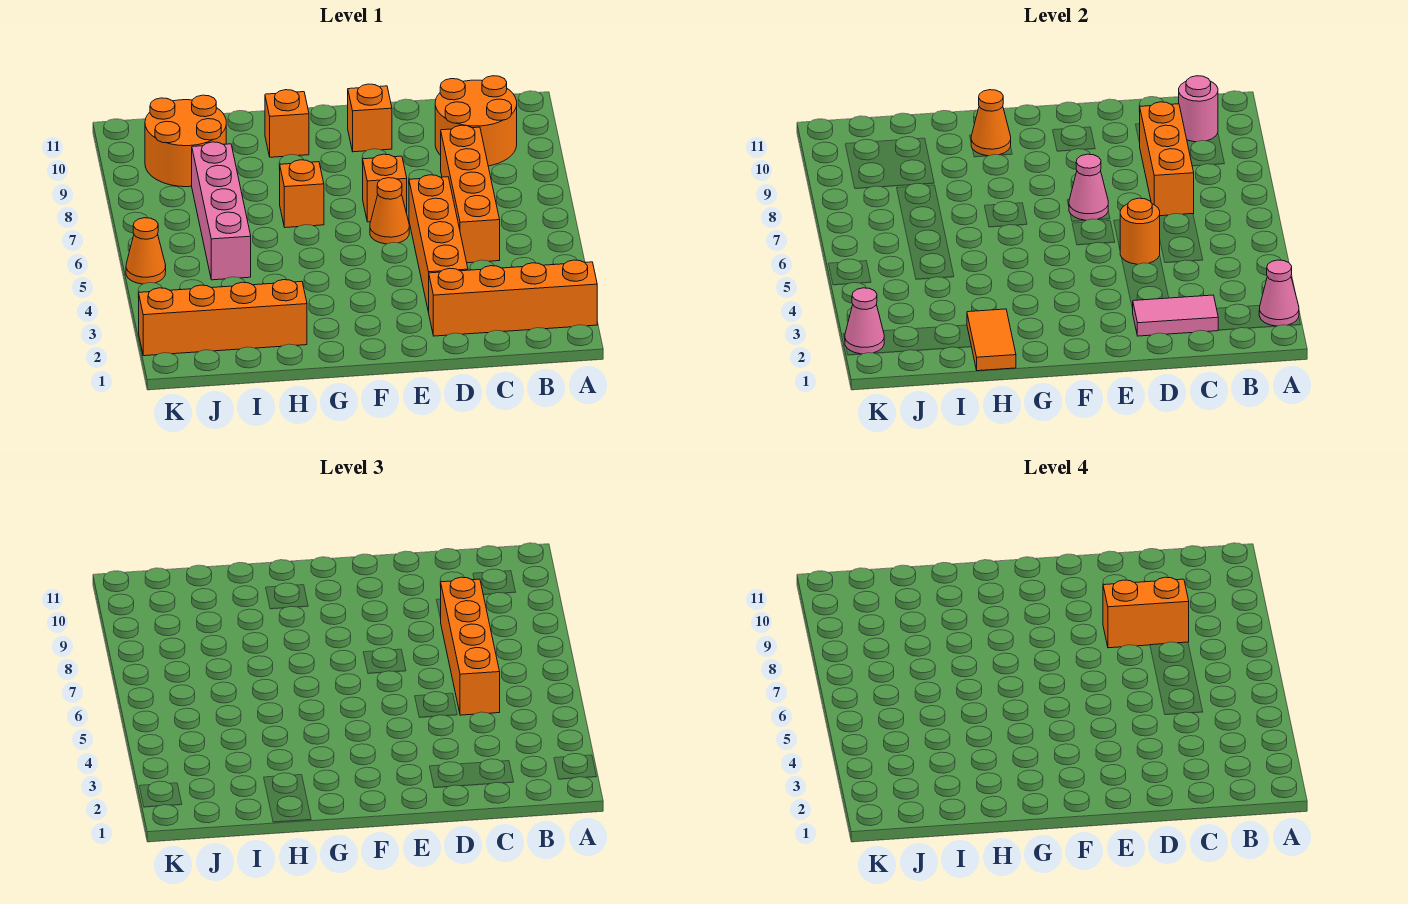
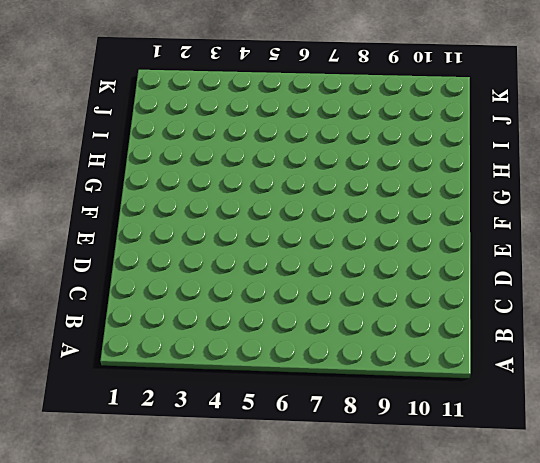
none -> orange 1x4 brick [429,260,597,336]
none -> orange 2x2 round brick [435,76,517,166]
none -> orange 1x4 brick [441,125,500,263]

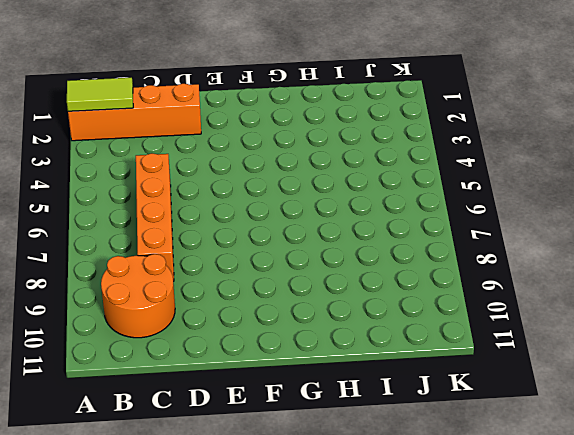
lime 1x2 tile [67,78,133,111] -> pink 1x1 cone [1259,260,1299,326]
none -> orange 1x4 brick [409,175,468,312]
none -> orange 1x1 cone [370,178,409,244]
none -> orange 1x1 brick [363,154,407,222]

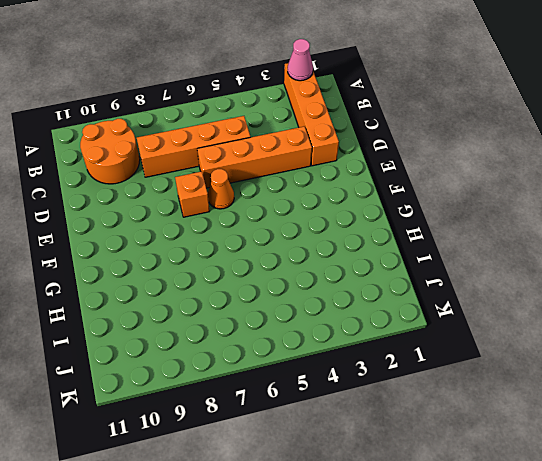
none -> orange 1x1 brick [348,84,392,152]
none -> orange 1x1 brick [280,160,324,228]
none -> orange 1x1 brick [265,90,309,157]

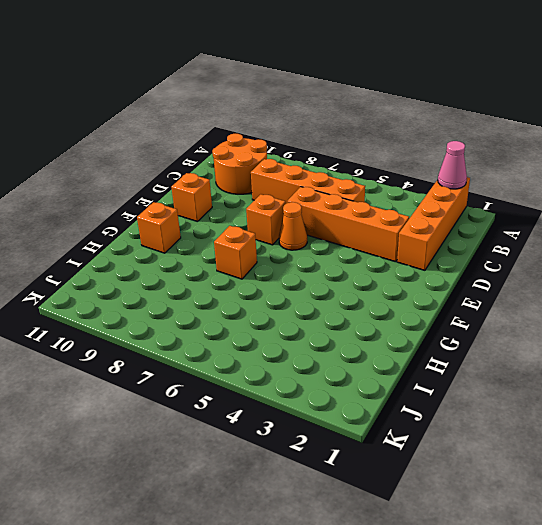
none -> orange 1x4 brick [139,280,307,356]
none -> pink 1x4 brick [192,142,251,280]
none -> orange 2x2 round brick [145,95,226,187]

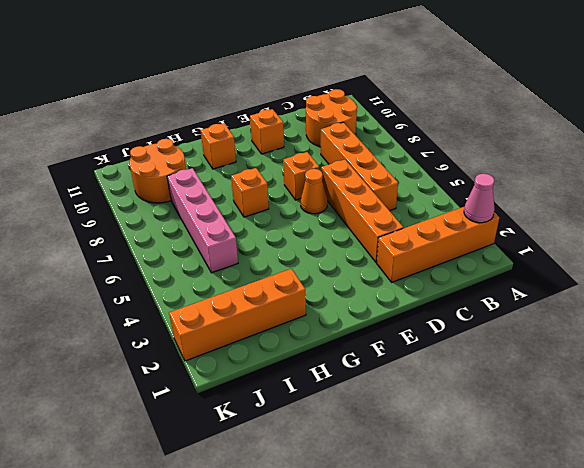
none -> orange 1x1 cone [126,218,166,284]
none -> pink 1x1 round brick [1179,76,1218,142]
none -> pink 1x2 tile [1133,295,1218,336]

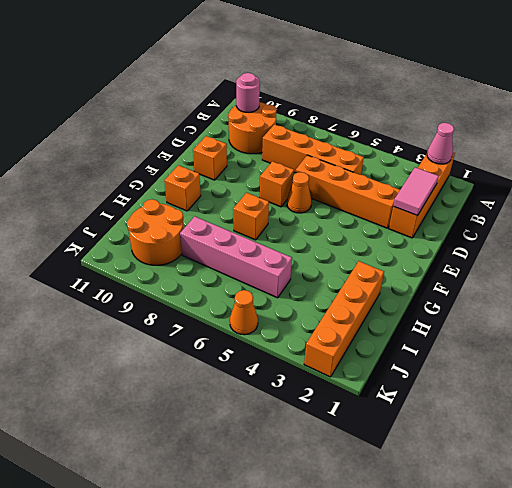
none -> orange 1x3 brick [1140,102,1194,216]
none -> orange 1x1 round brick [1120,198,1160,264]
none -> pink 1x1 cone [1069,154,1108,220]

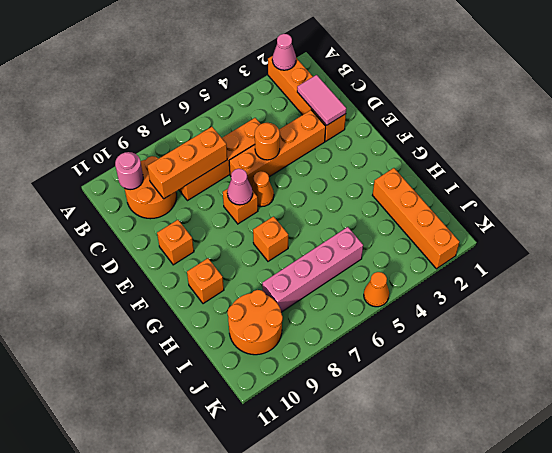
none -> orange 1x1 cone [971,90,1011,156]
none -> orange 1x2 tile [967,309,1016,371]
none -> pink 1x1 cone [845,288,884,354]

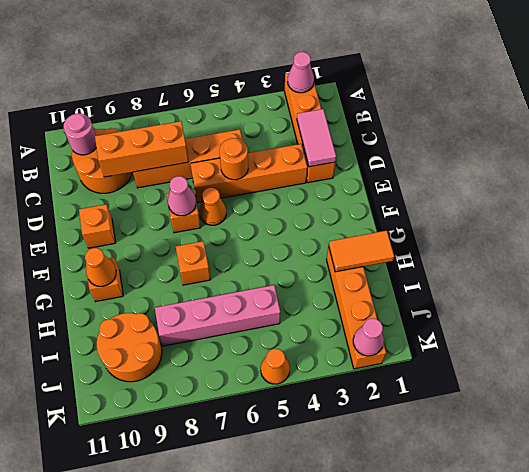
none -> orange 1x4 brick [440,577,500,715]
none -> orange 1x2 brick [1103,577,1189,648]

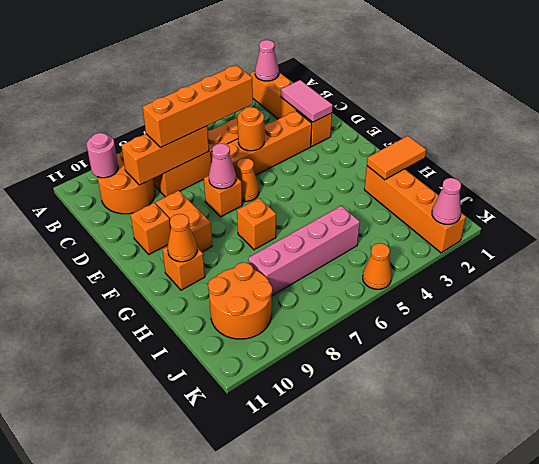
orange 1x2 brick [156,191,212,252] -> orange 1x2 brick moved to [1103,577,1189,648]

